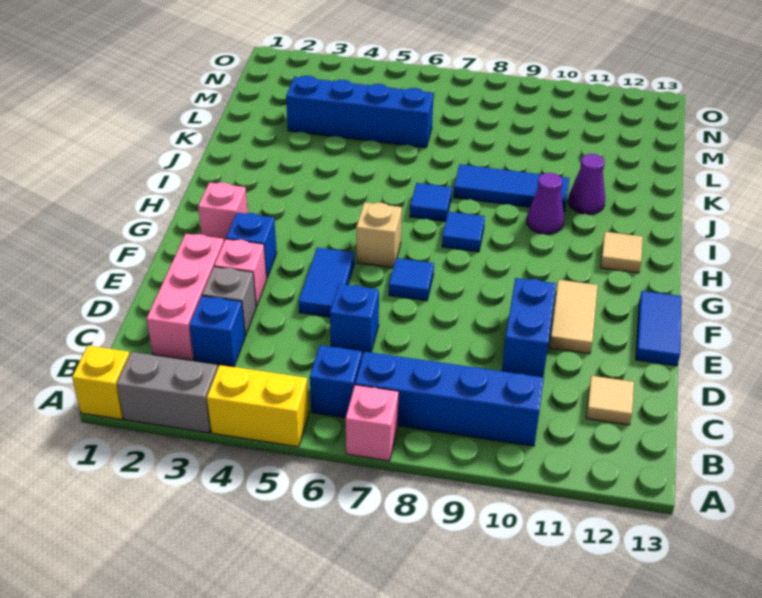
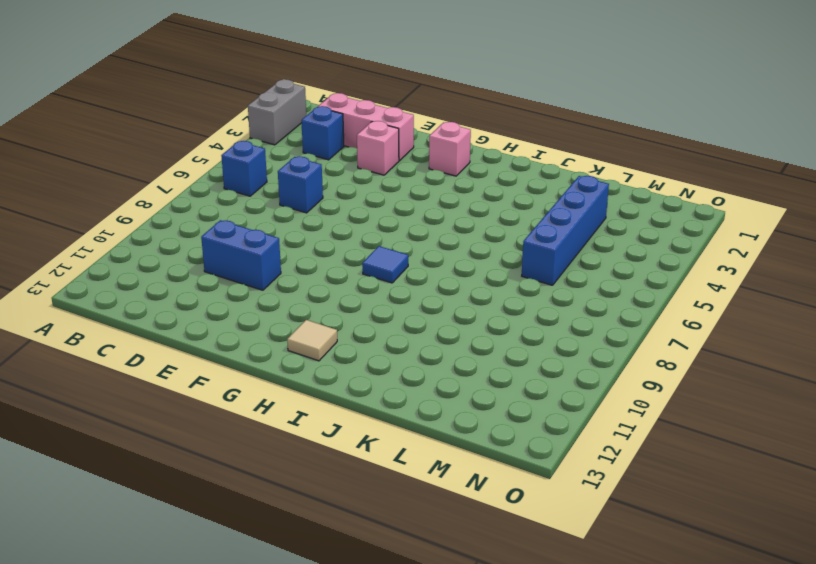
none -> yellow 1x1 brick [72,346,130,419]
none -> yellow 1x2 brick [207,365,309,447]
none -> pink 1x1 brick [346,385,399,461]

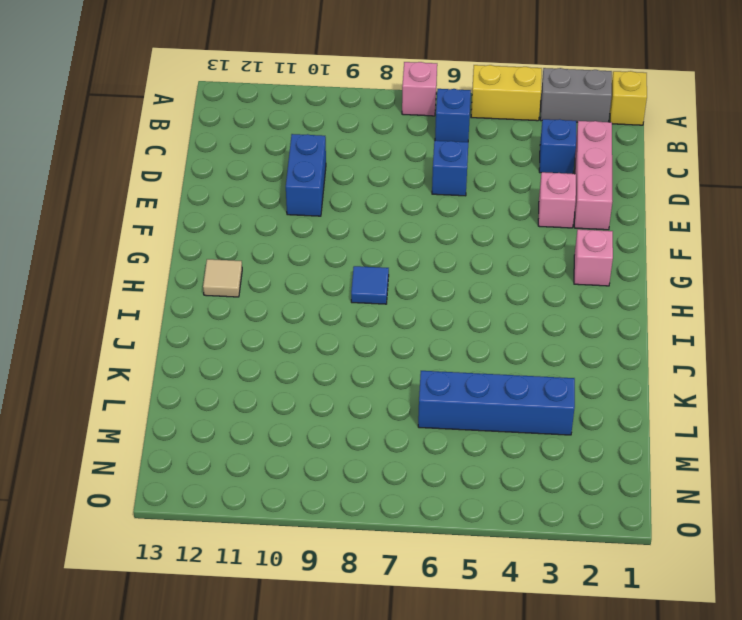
none -> blue 1x4 brick [355,352,544,446]
none -> tan 1x1 tile [586,376,634,425]
none -> grey 1x1 brick [202,267,256,336]

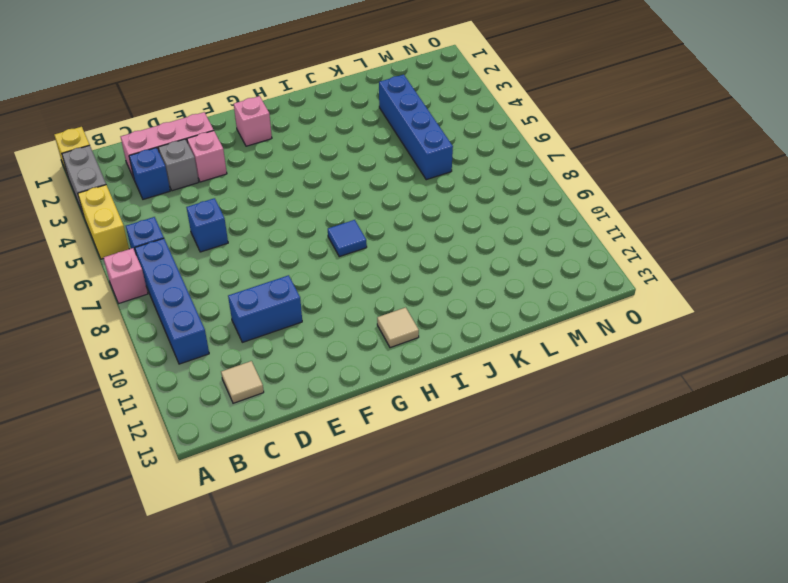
none -> blue 1x2 tile [299,247,354,317]
none -> tan 1x2 tile [549,280,598,354]
none -> blue 1x2 tile [636,291,682,366]

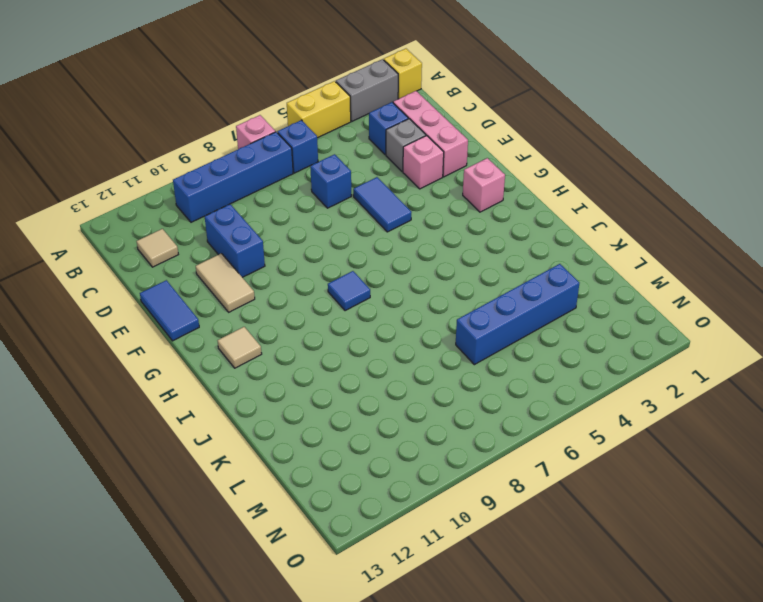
none -> blue 1x1 brick [226,213,277,278]
none -> blue 1x1 tile [389,258,434,301]
none -> tan 1x1 brick [356,202,402,268]

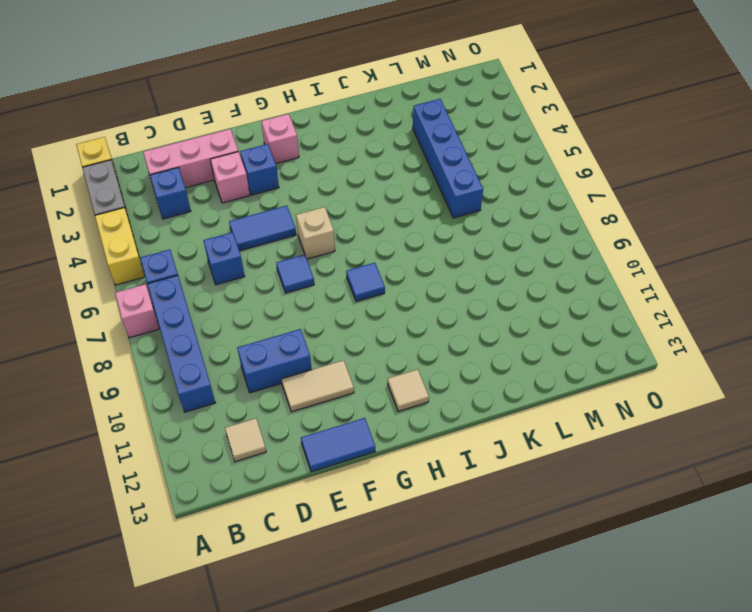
none -> grey 1x1 brick [202,267,256,336]
none -> blue 1x1 tile [410,183,452,222]
none -> purple 1x1 cone [527,173,564,234]

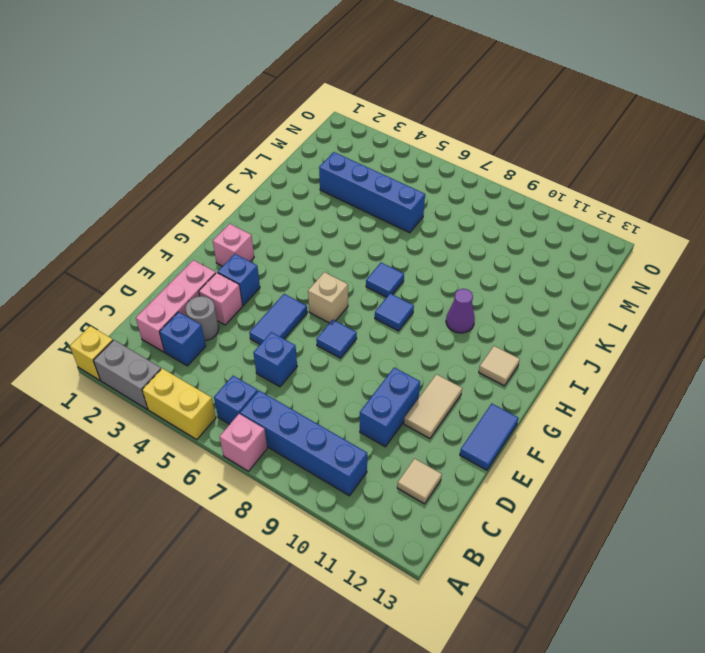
grey 1x1 round brick [185,296,219,341] -> grey 1x1 brick [202,267,256,336]
none -> blue 1x3 tile [454,164,569,212]
none -> purple 1x1 cone [568,154,605,214]

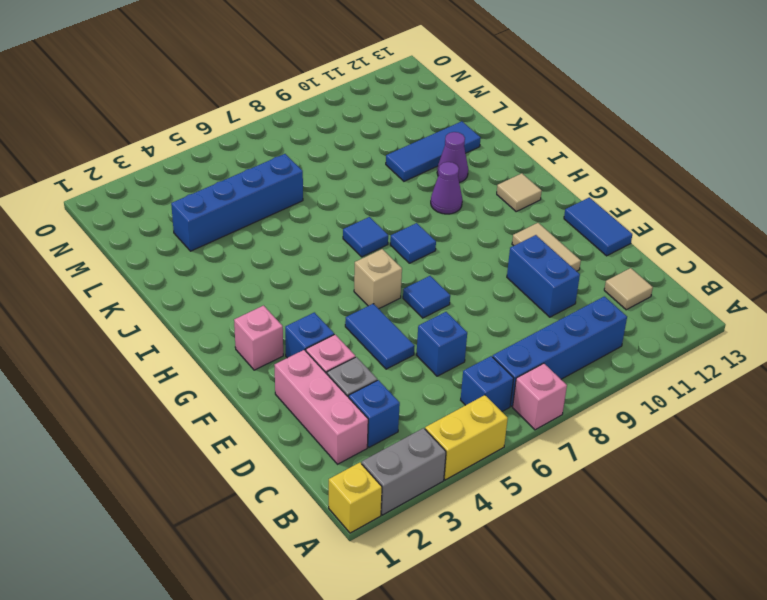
blue 1x3 tile [386,121,481,181] -> blue 1x3 tile moved to [454,164,569,212]

